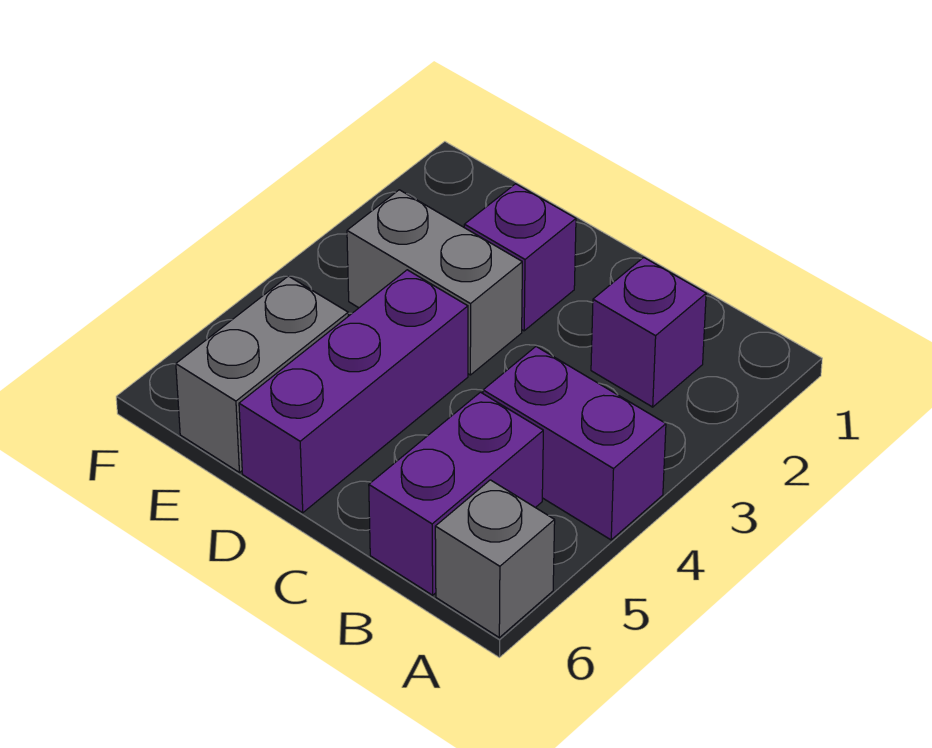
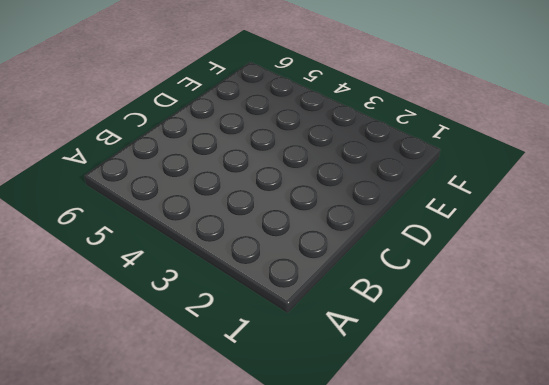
none -> purple 1x2 brick [483,347,666,540]
none -> grey 1x1 brick [435,480,555,637]

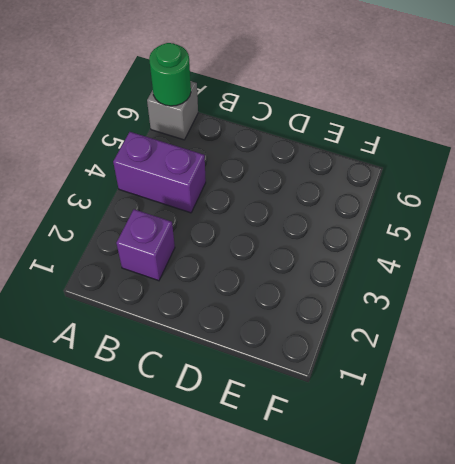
green 1x1 round brick [149,43,191,106] -> none
none -> purple 1x2 brick [369,392,543,595]
none -> purple 1x1 brick [464,184,576,331]

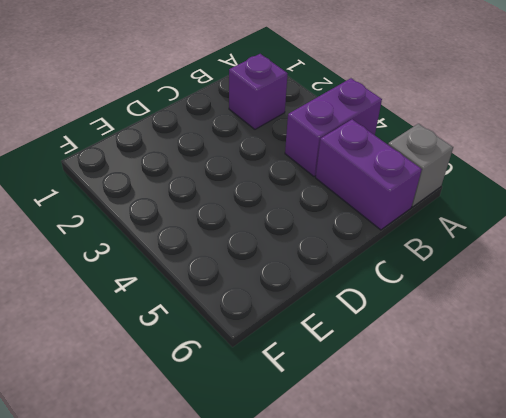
none -> purple 1x1 brick [464,184,576,331]
none -> grey 1x2 brick [347,190,522,375]

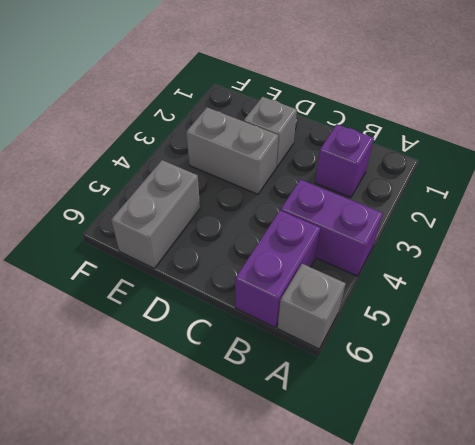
grey 1x1 brick [244,97,297,168] -> purple 1x1 brick [464,184,576,331]
none -> purple 1x3 brick [239,270,468,513]

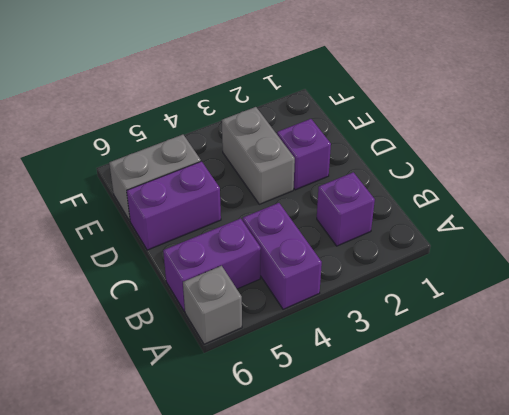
purple 1x2 brick [127,161,221,250] -> purple 1x3 brick [239,270,468,513]

